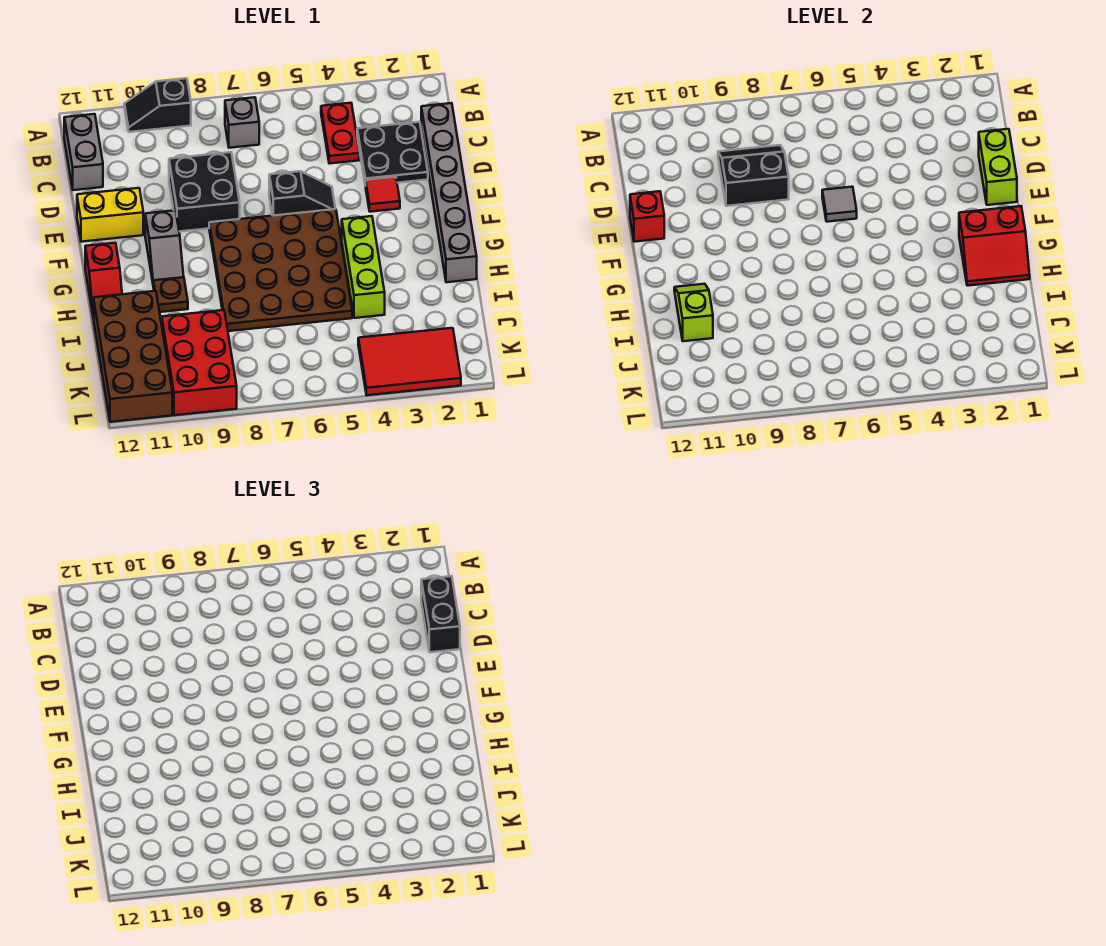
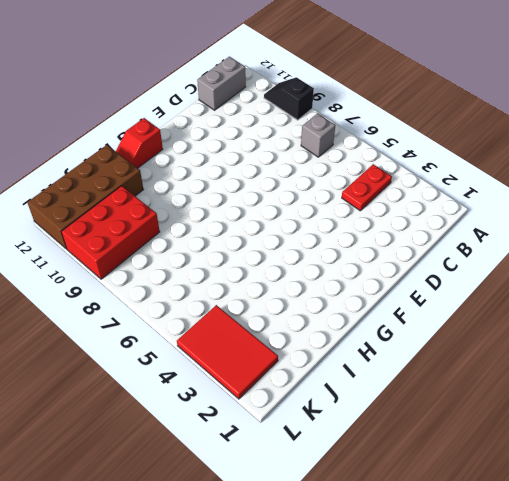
none -> grey 1x6 brick [421,103,477,282]
none -> black 2x2 plate [357,122,428,186]
none -> black 2x2 brick [169,152,240,232]

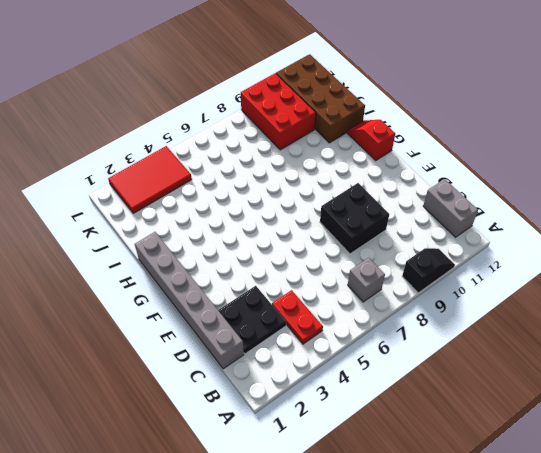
none -> red 1x1 tile [366,177,400,212]
none -> black 1x2 slope [269,171,335,216]
none -> yellow 1x2 brick [77,188,143,242]

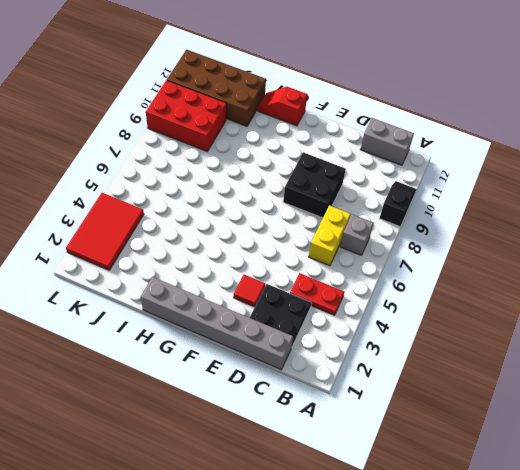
yellow 1x2 brick [309,205,351,266] -> yellow 1x2 brick moved to [77,188,143,242]
none -> black 1x2 slope [269,171,335,216]
none -> brown 4x4 plate [209,209,352,331]
none -> grey 1x2 slope [145,210,184,282]

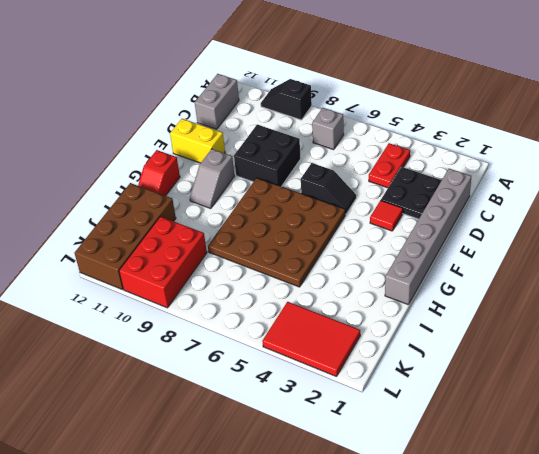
none -> lime 1x3 brick [342,216,385,318]
none -> brown 1x1 plate [153,277,188,312]
none -> black 2x2 slope [718,145,789,206]

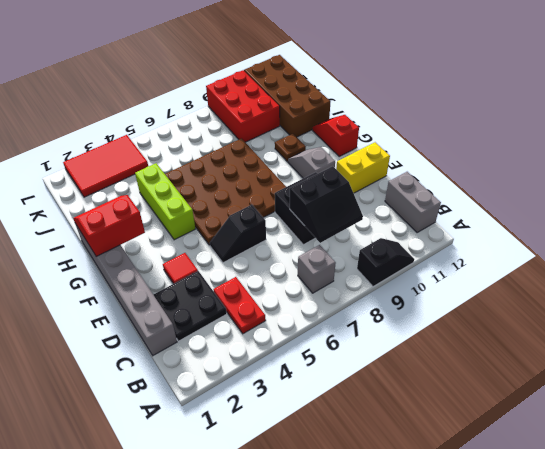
none -> lime 1x2 brick [979,129,1017,205]
none -> grey 1x1 tile [822,187,857,222]
none -> red 1x1 brick [630,191,664,242]

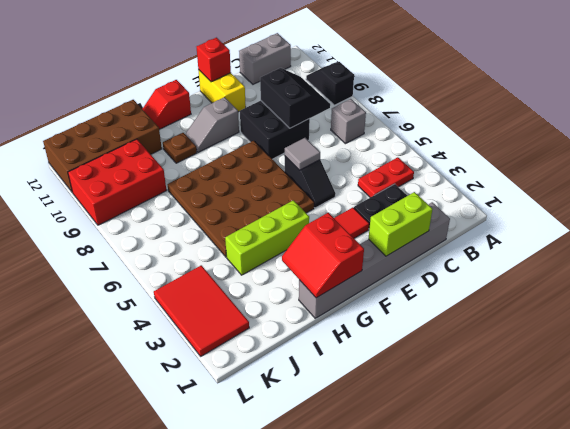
none -> lime 1x2 slope [674,284,713,341]
none -> black 1x2 brick [421,576,460,652]

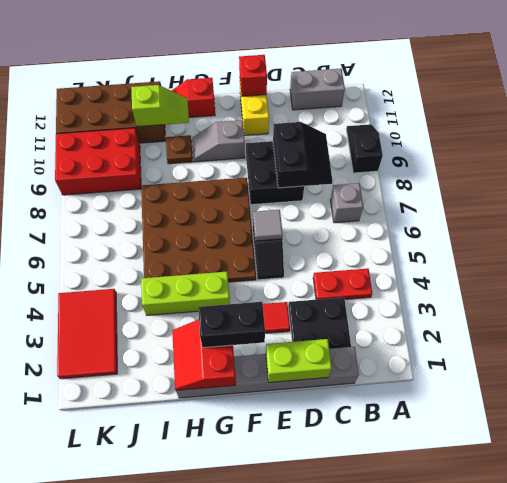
black 1x2 brick [198,302,265,348] -> black 1x2 brick moved to [421,576,460,652]

